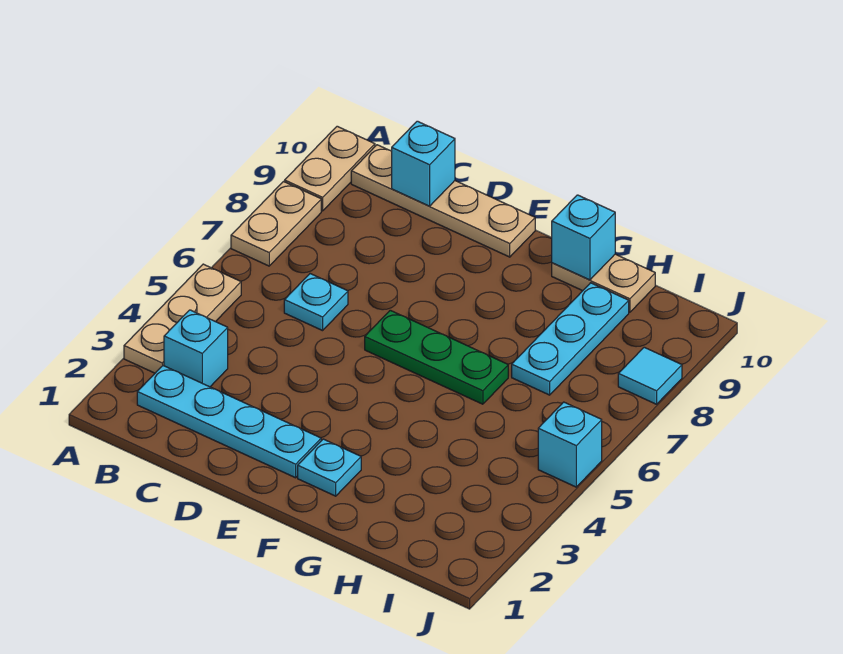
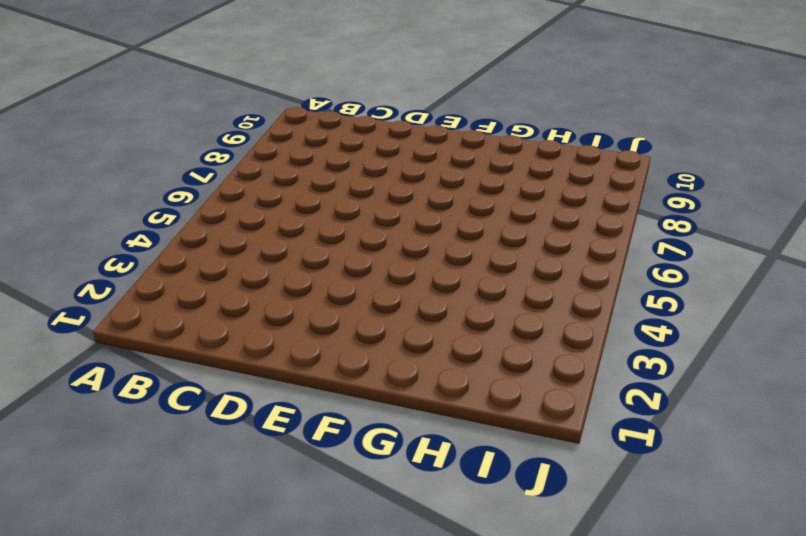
none -> tan 1x3 plate [124,264,241,373]
none -> tan 1x2 plate [231,182,321,266]
none -> tan 1x2 plate [285,126,375,211]

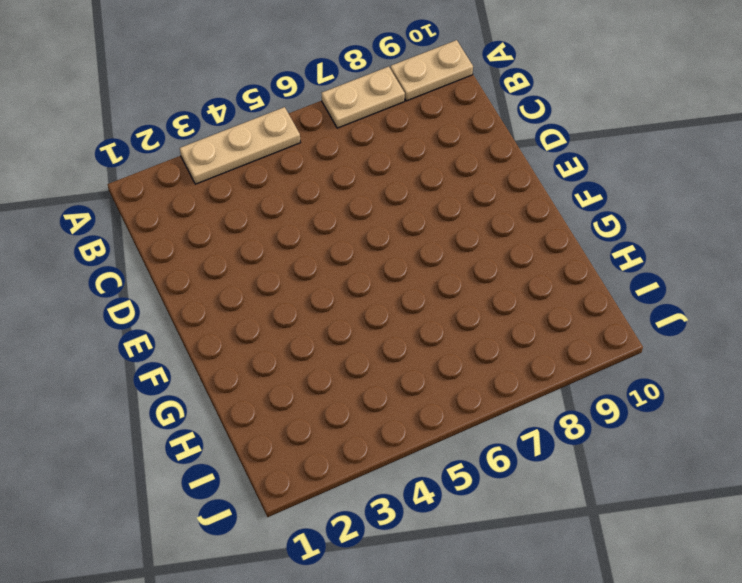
none -> cyan 1x4 plate [137,366,321,478]
none -> cyan 1x1 brick [164,310,228,387]
none -> tan 1x4 plate [351,145,535,257]

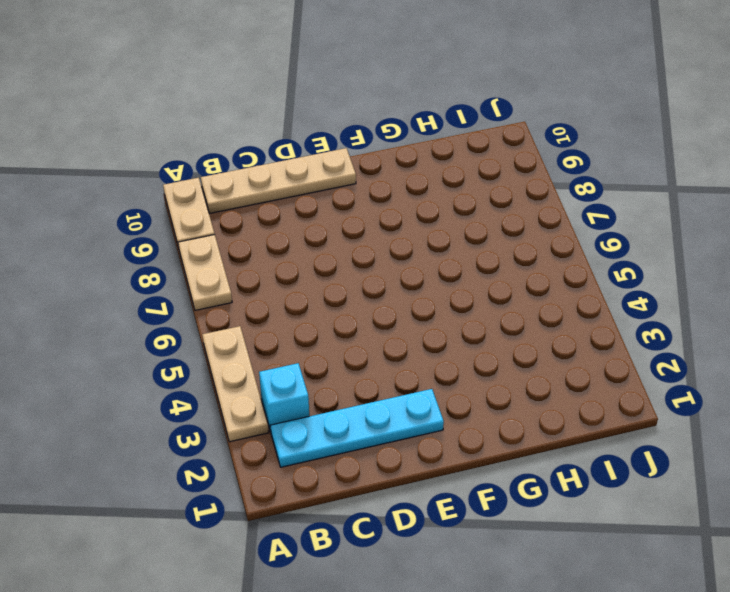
none -> cyan 1x1 plate [284,274,348,331]
none -> green 1x3 plate [365,310,508,404]
none -> cyan 1x1 plate [298,439,361,496]

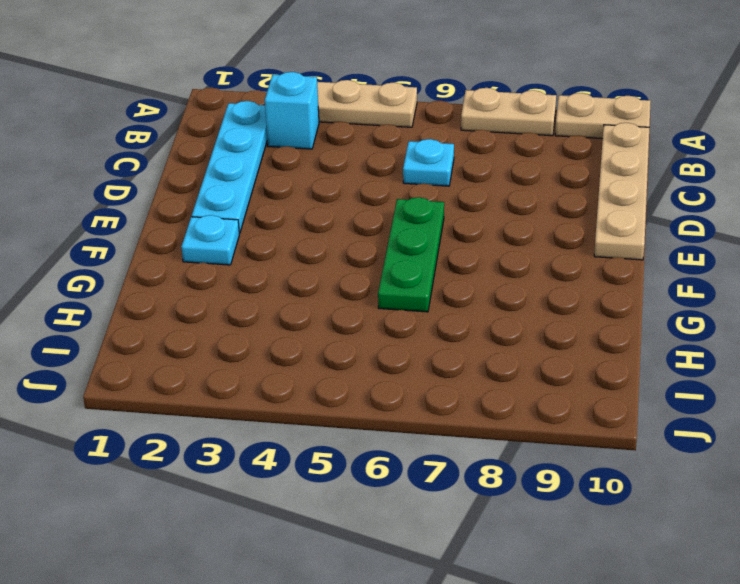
none -> tan 1x2 plate [552,254,655,312]
none -> cyan 1x3 plate [512,283,629,395]
none -> cyan 1x1 brick [538,402,602,487]

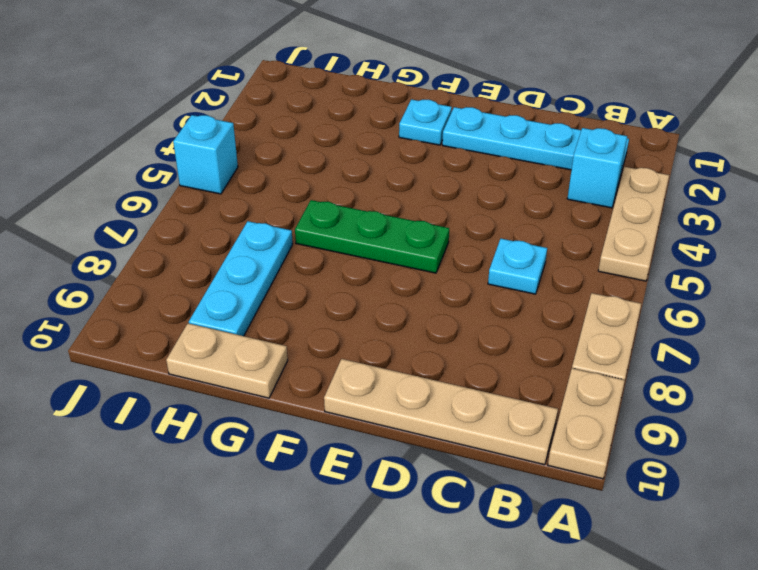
none -> cyan 1x1 tile [618,347,682,404]
none -> cyan 1x1 brick [392,121,455,206]
none -> cyan 1x1 brick [552,195,615,280]

